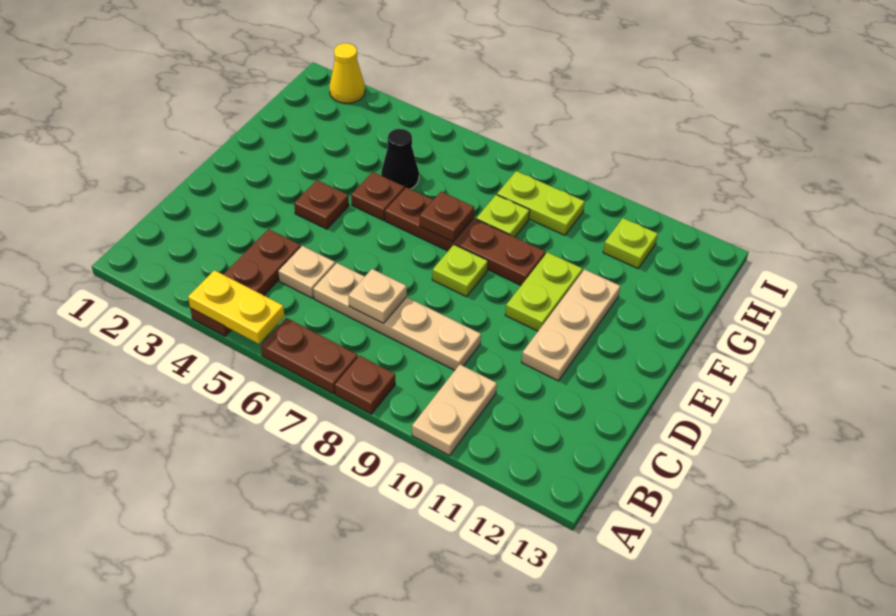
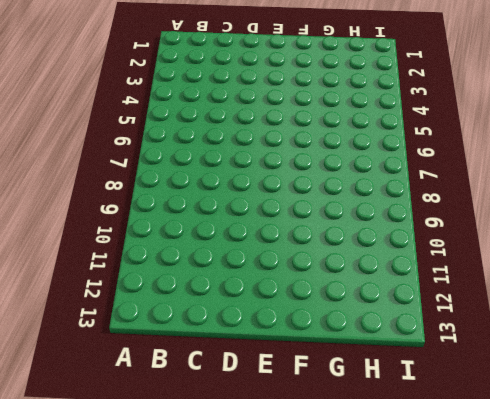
none -> brown 1x3 plate [190,229,301,336]
none -> brown 1x2 plate [261,318,358,394]
none -> brown 1x1 plate [335,356,395,414]

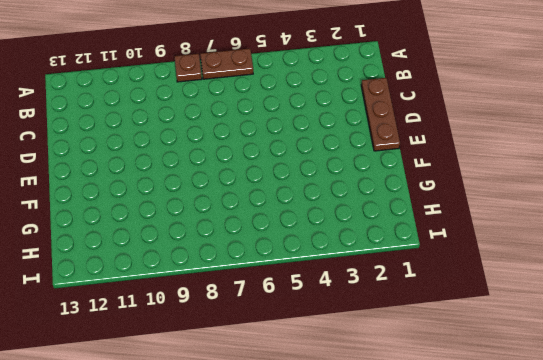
brown 1x3 plate [361,78,400,151] -> brown 1x3 plate moved to [190,229,301,336]
none -> tan 1x2 plate [412,365,497,456]
none -> tan 1x1 plate [278,246,335,298]
none -> tan 1x4 plate [313,263,481,370]

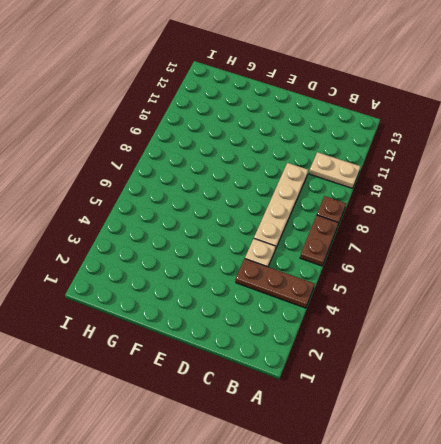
none -> tan 1x3 plate [521,269,620,381]
none -> brown 1x1 plate [294,180,349,229]
none -> lime 1x1 plate [432,245,488,297]

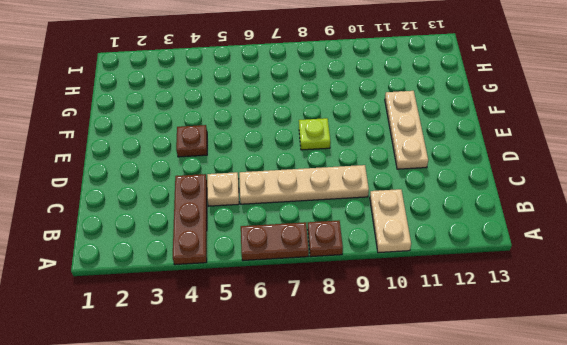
none -> lime 1x2 plate [505,252,582,331]
none -> brown 1x1 plate [351,172,405,220]
none -> brown 1x4 plate [385,187,545,285]

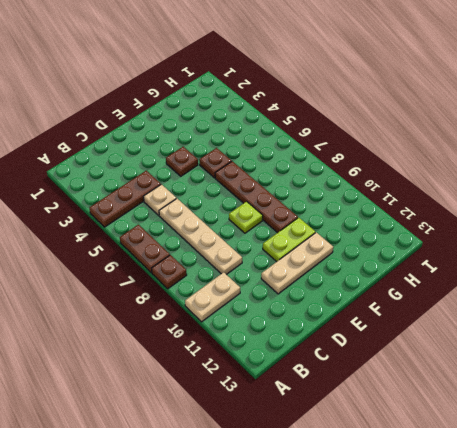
none -> black 1x1 cone [381,129,419,189]
none -> lime 1x1 plate [476,195,530,237]
none -> lime 1x2 plate [497,171,585,235]

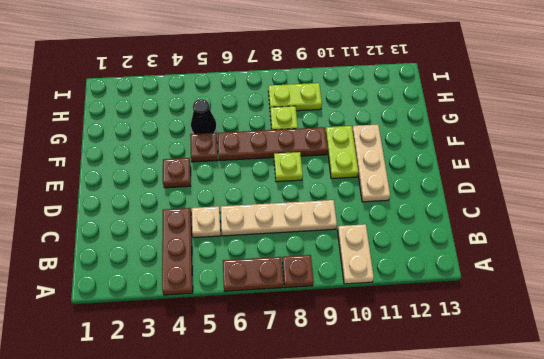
none -> lime 1x1 plate [603,218,658,268]
none -> yellow 1x1 cone [329,43,365,103]
none -> yellow 1x2 plate [188,270,285,344]

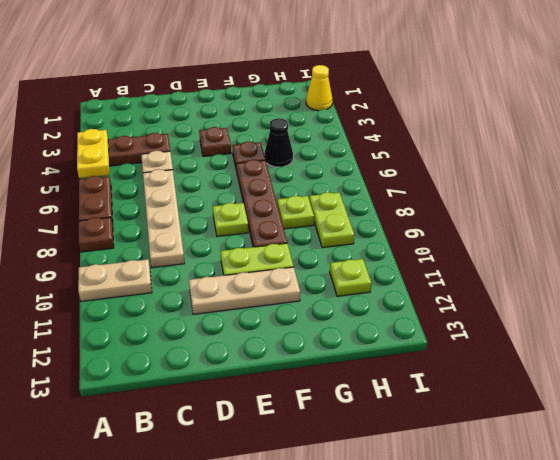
none -> tan 1x1 plate [348,269,407,323]
none -> brown 1x1 plate [420,192,474,242]

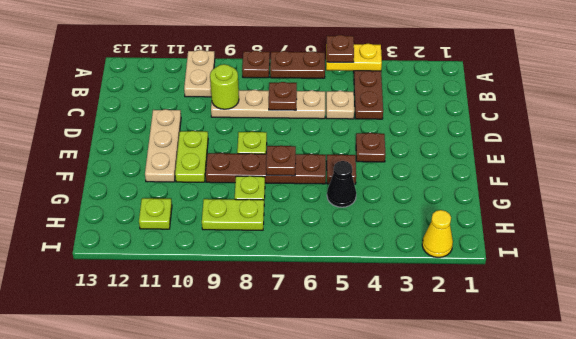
brown 1x1 plate [327,35,354,62] -> none
brown 1x1 plate [269,82,297,110] -> tan 1x1 plate [348,269,407,323]
lime 1x1 round brick [210,64,239,109] -> none

